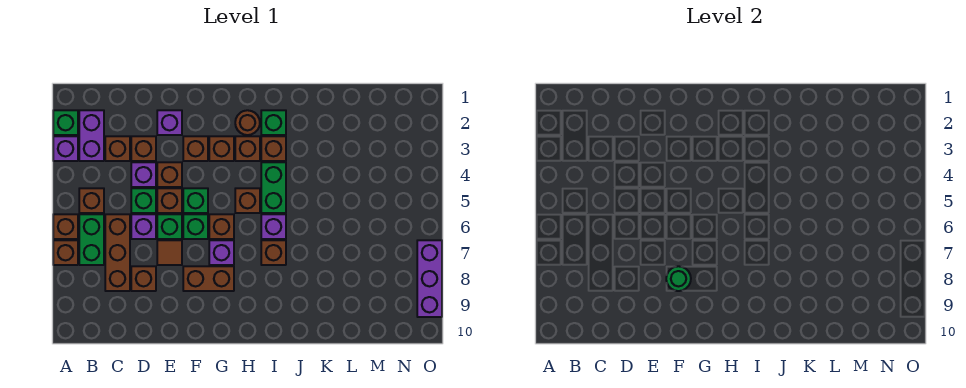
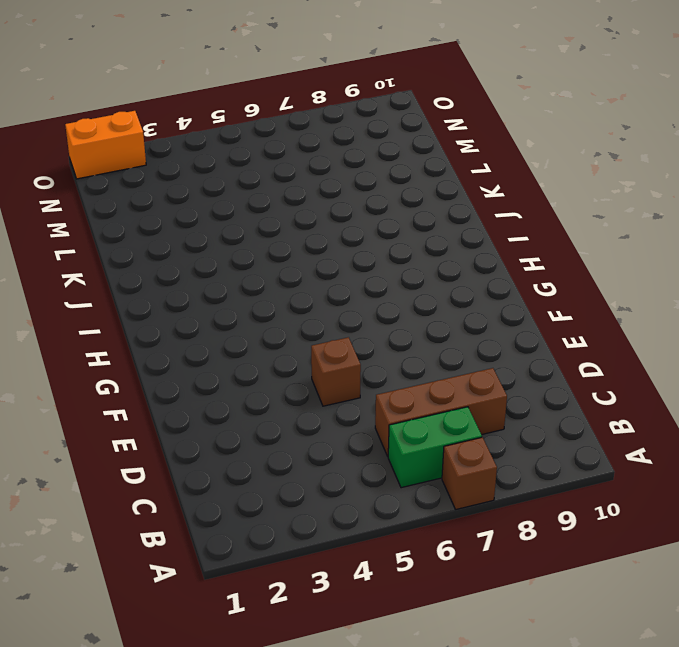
orange 1x2 brick [65,111,146,179] -> none
none -> green 1x1 brick [53,110,78,135]
none -> purple 1x1 brick [53,136,78,161]
none -> brown 1x1 brick [53,214,78,239]
none -> purple 1x2 brick [79,110,104,161]

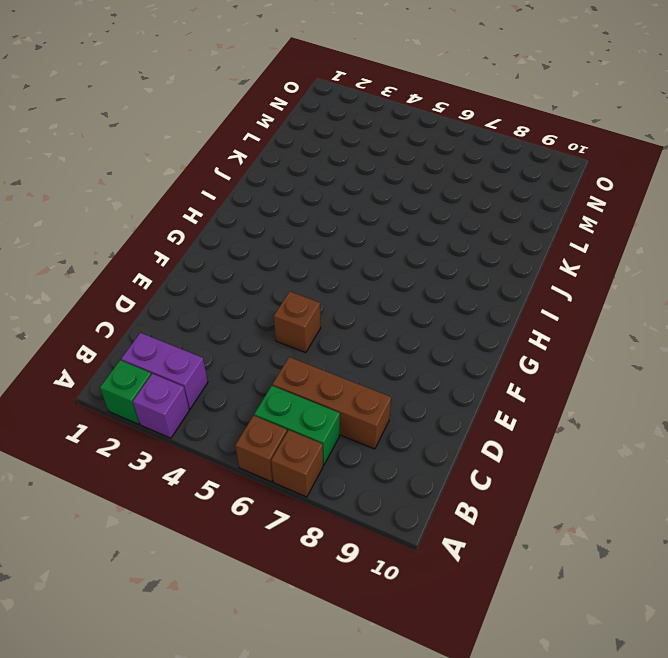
none -> brown 1x1 brick [79,188,104,213]
none -> brown 1x1 brick [105,136,130,161]
none -> brown 1x1 brick [131,136,156,161]
none -> purple 1x1 brick [131,162,156,187]

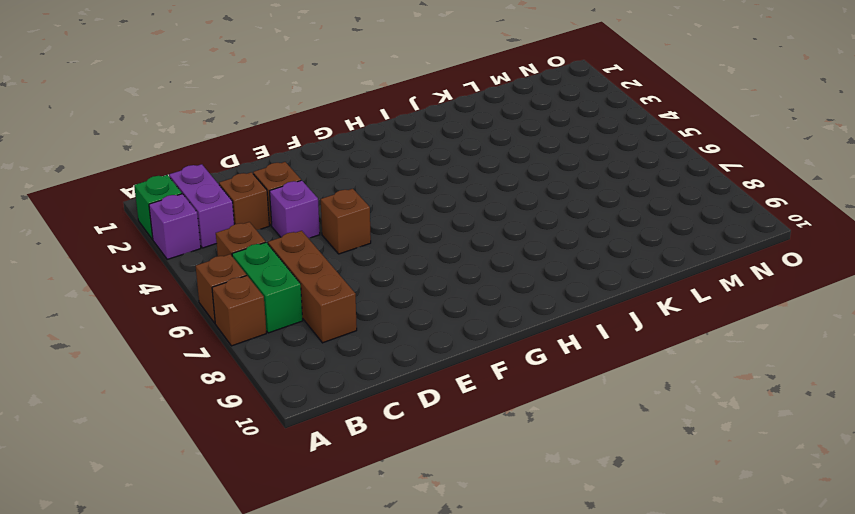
none -> green 1x1 brick [131,188,156,213]
none -> purple 1x1 brick [131,214,156,239]
none -> brown 1x1 brick [131,266,156,291]
none -> purple 1x1 brick [157,110,182,135]

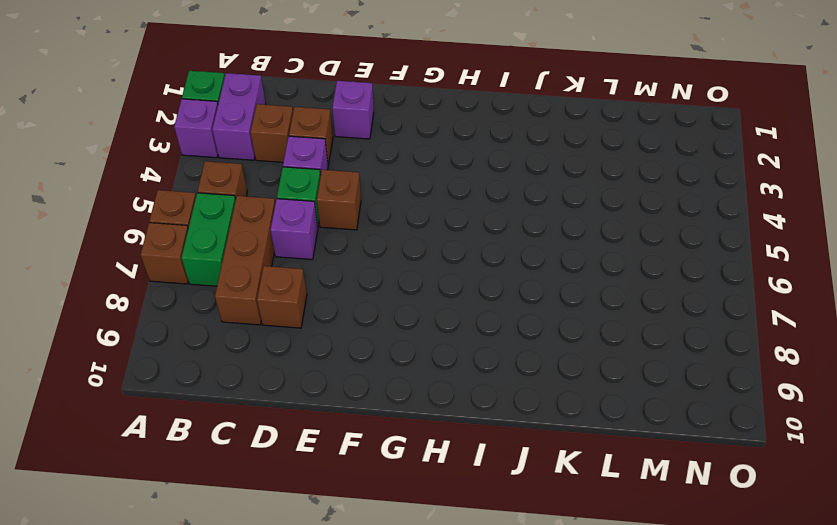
none -> brown 1x1 brick [157,162,182,187]
none -> green 1x1 brick [157,214,182,239]
none -> brown 1x1 tile [157,240,182,265]
none -> brown 1x1 brick [183,136,208,161]

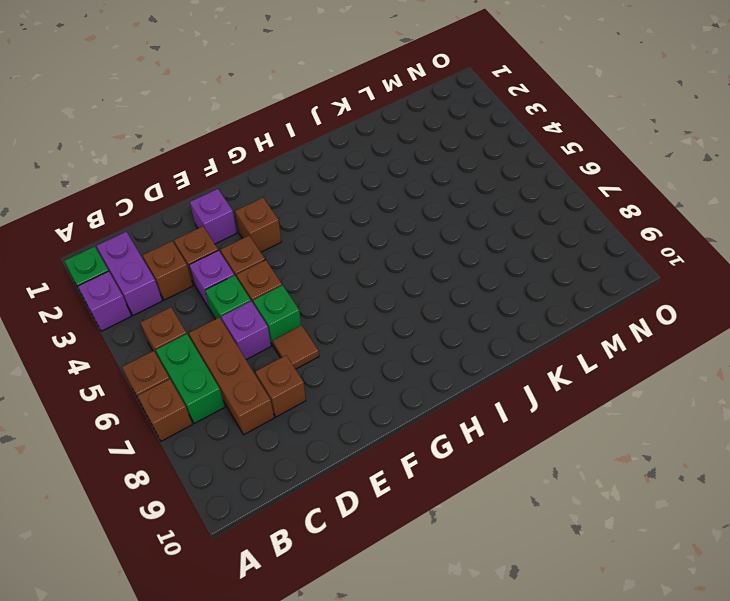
none -> green 1x1 brick [183,188,208,213]
none -> green 1x1 brick [183,214,208,239]
none -> brown 1x2 brick [183,266,234,291]
none -> brown 1x1 brick [209,136,234,161]

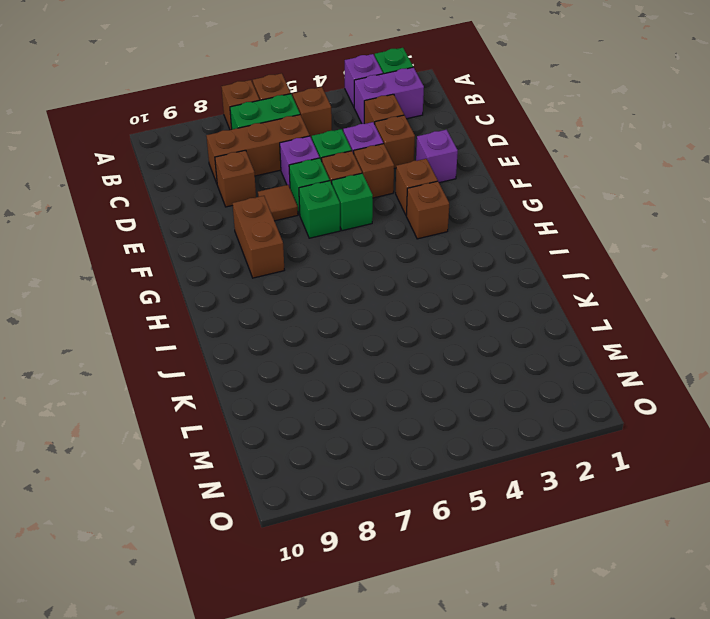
none -> brown 1x1 brick [209,214,234,239]
none -> purple 1x1 brick [209,240,234,265]
none -> brown 1x1 round brick [235,110,260,135]
none -> brown 1x1 brick [235,136,260,161]

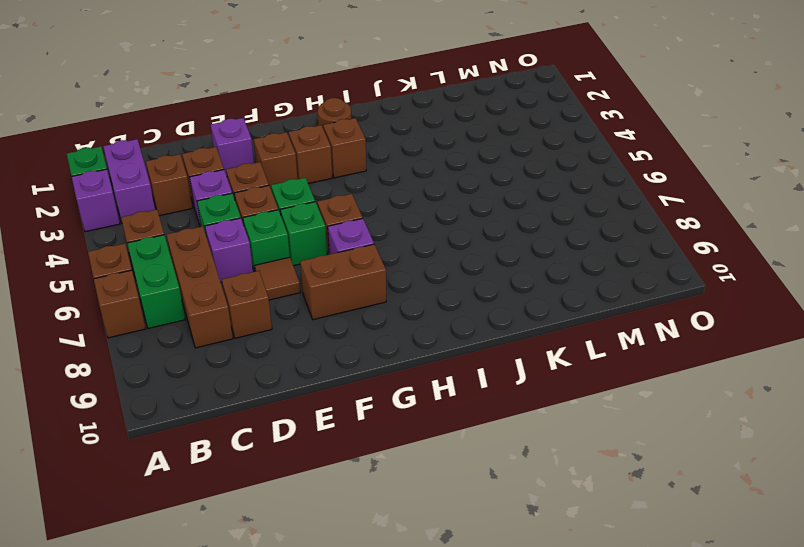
none -> brown 1x1 brick [235,188,260,213]
none -> green 1x1 brick [261,110,286,135]
none -> brown 1x1 brick [261,136,286,161]
none -> green 1x2 brick [261,162,286,213]

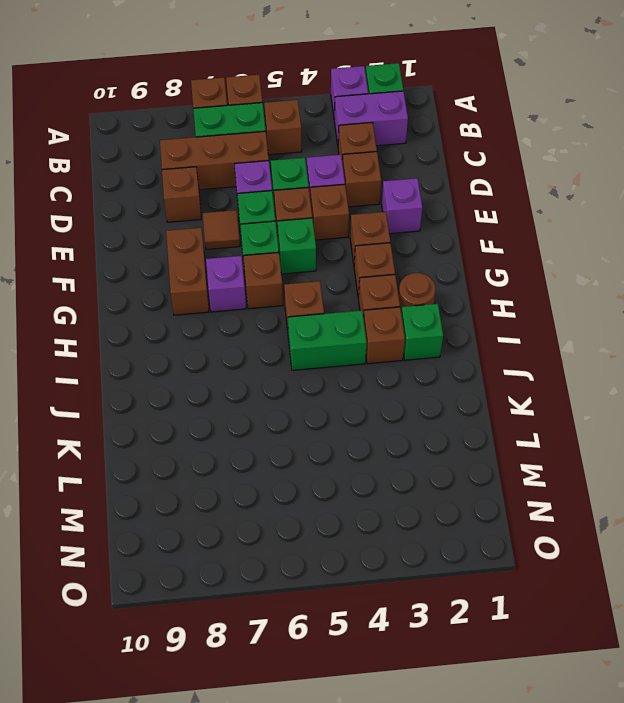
none -> purple 1x1 brick [261,214,286,239]
none -> brown 1x1 brick [261,240,286,265]
none -> purple 1x3 brick [417,240,442,317]
none -> green 1x1 round brick [666,266,691,291]

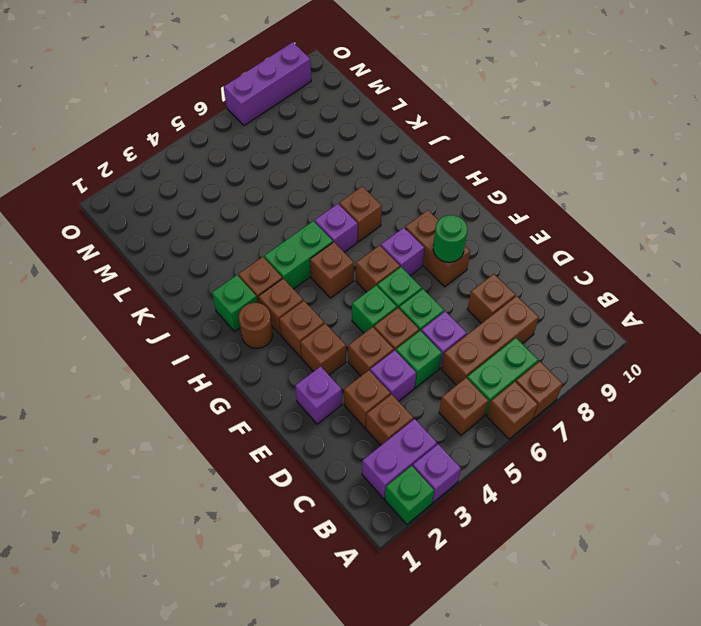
none -> brown 1x1 tile [157,240,182,265]

